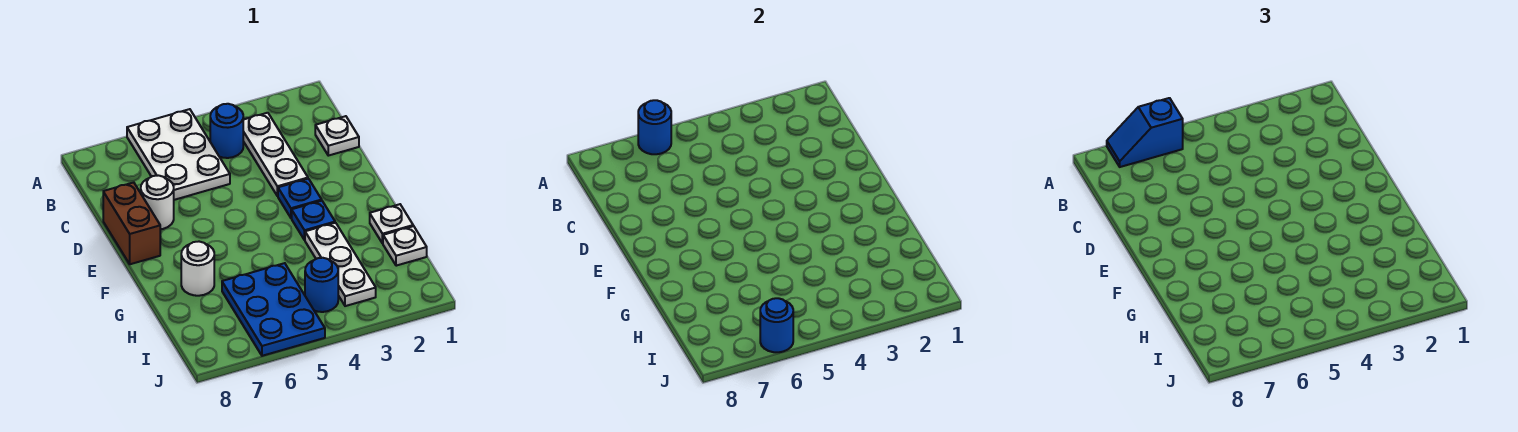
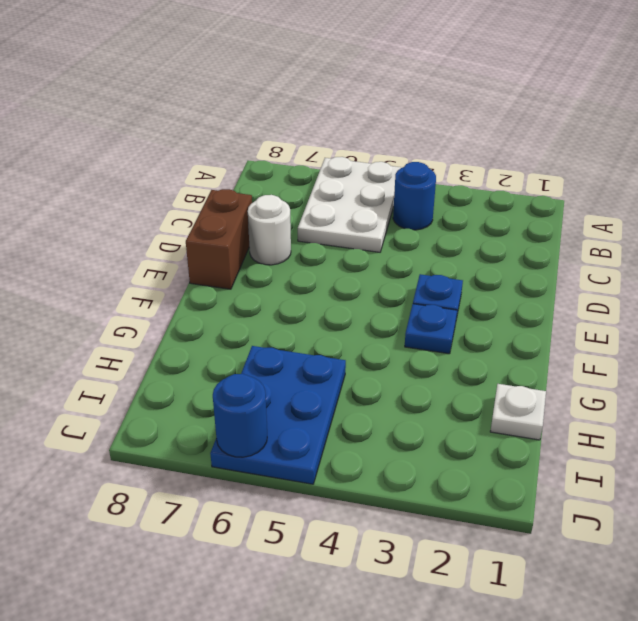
none -> white 1x3 plate [243,113,308,196]
none -> white 1x1 plate [315,116,359,156]
none -> white 1x1 plate [370,204,413,244]

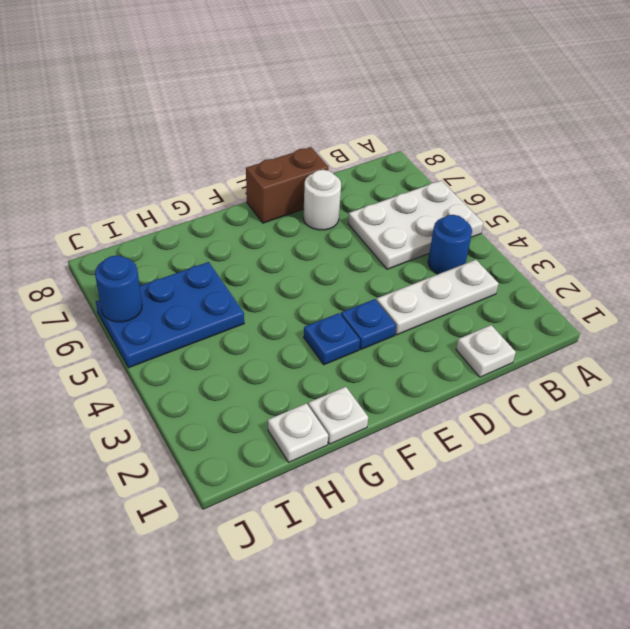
none -> white 1x3 plate [305,223,376,306]
none -> white 1x1 round brick [181,242,214,296]
none -> blue 1x1 round brick [305,258,338,312]

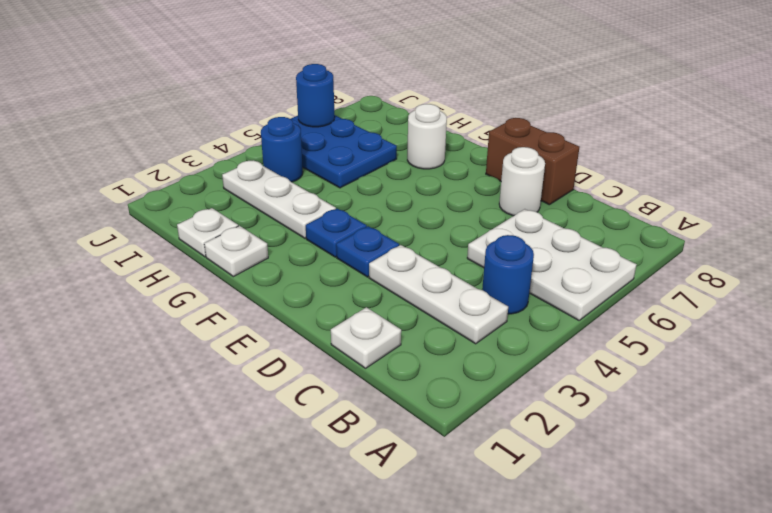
none -> blue 1x1 round brick [638,100,671,154]
none -> blue 1x2 slope [1107,98,1183,167]

